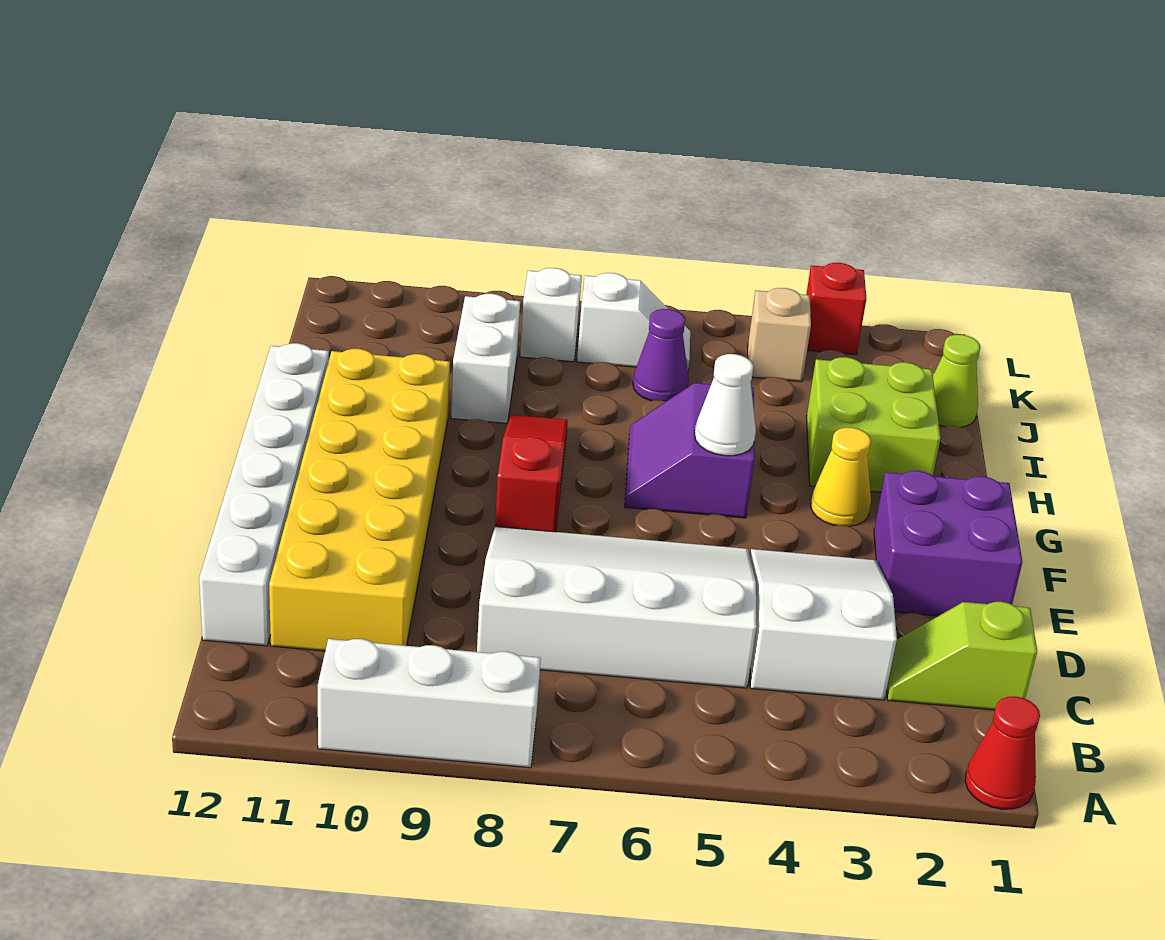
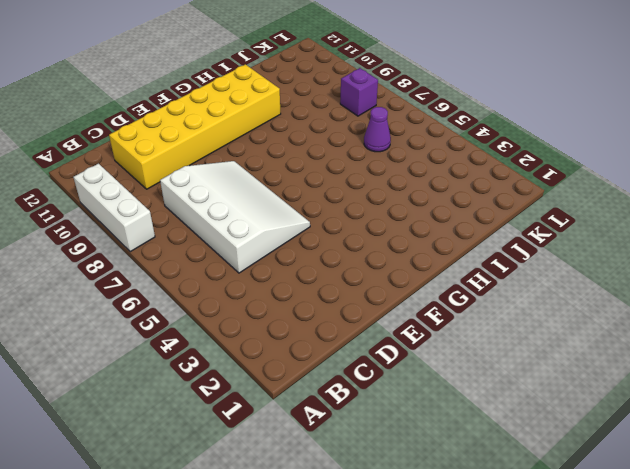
purple 1x1 brick [340,68,378,116] -> white 1x1 brick [520,268,582,362]
none -> red 1x1 cone [965,696,1040,809]
none -> lime 1x2 slope [887,602,1037,710]
none -> white 2x3 slope [750,549,897,700]

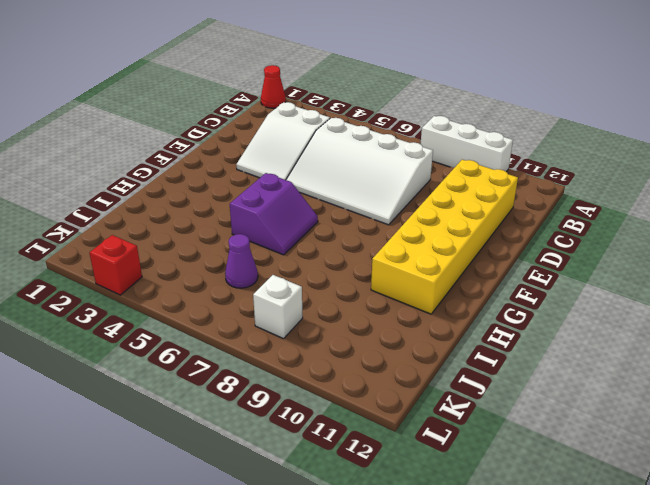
none -> lime 1x2 slope [887,602,1037,710]
none -> white 1x6 brick [199,343,329,646]
none -> purple 2x2 brick [874,471,1022,616]

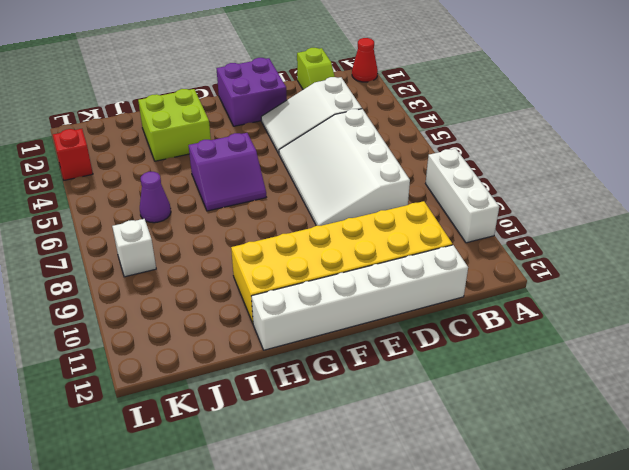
none -> red 1x3 slope [495,415,568,532]
none -> yellow 1x1 cone [811,427,871,526]
none -> white 1x2 brick [451,294,520,423]

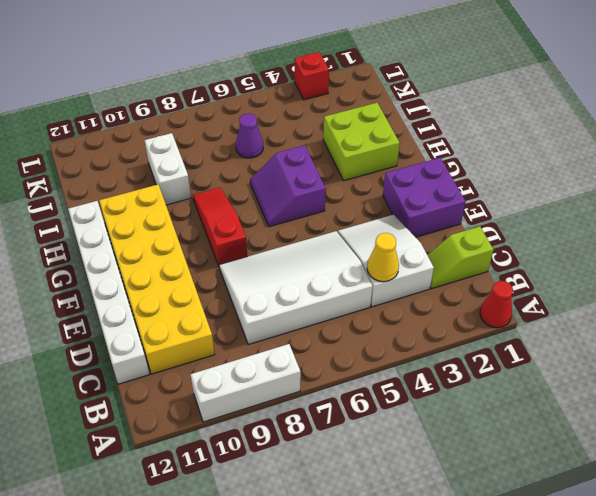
yellow 1x1 cone [367,233,399,282] -> yellow 1x1 cone moved to [811,427,871,526]
none -> lime 1x1 cone [933,335,980,427]
none -> tan 1x1 brick [748,288,811,382]
none -> white 1x2 slope [577,273,690,369]

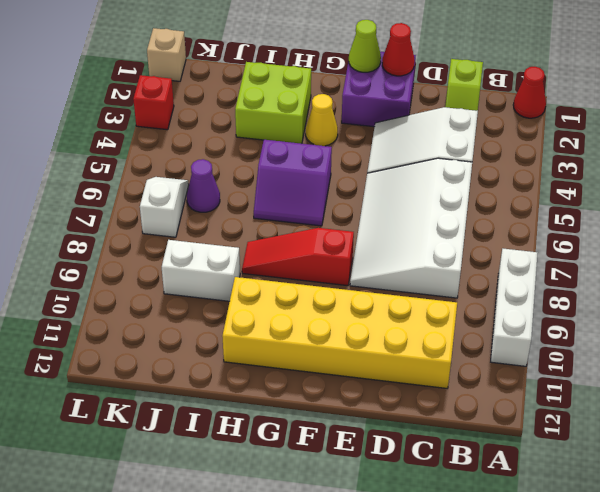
red 1x1 cone [382,23,415,76] -> none
lime 1x1 cone [349,20,381,72] -> lime 1x1 cone moved to [933,335,980,427]
tan 1x1 brick [147,28,186,81] -> tan 1x1 brick moved to [748,288,811,382]
none -> white 1x6 brick [199,343,329,646]
none -> white 1x1 brick [520,268,582,362]
none -> white 1x1 cone [695,354,756,456]

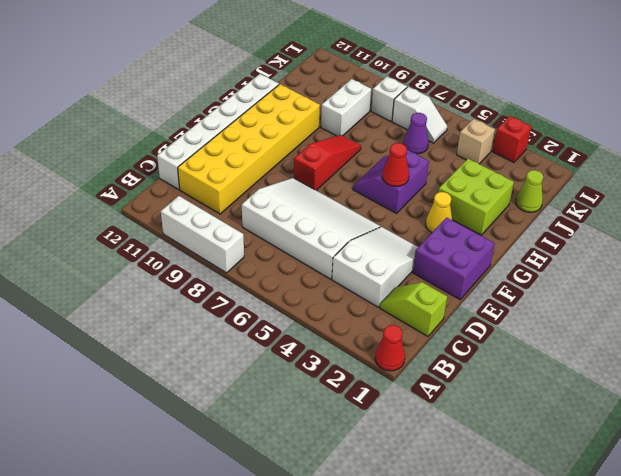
red 1x1 cone [382,143,409,186] -> white 1x1 cone [695,354,756,456]

